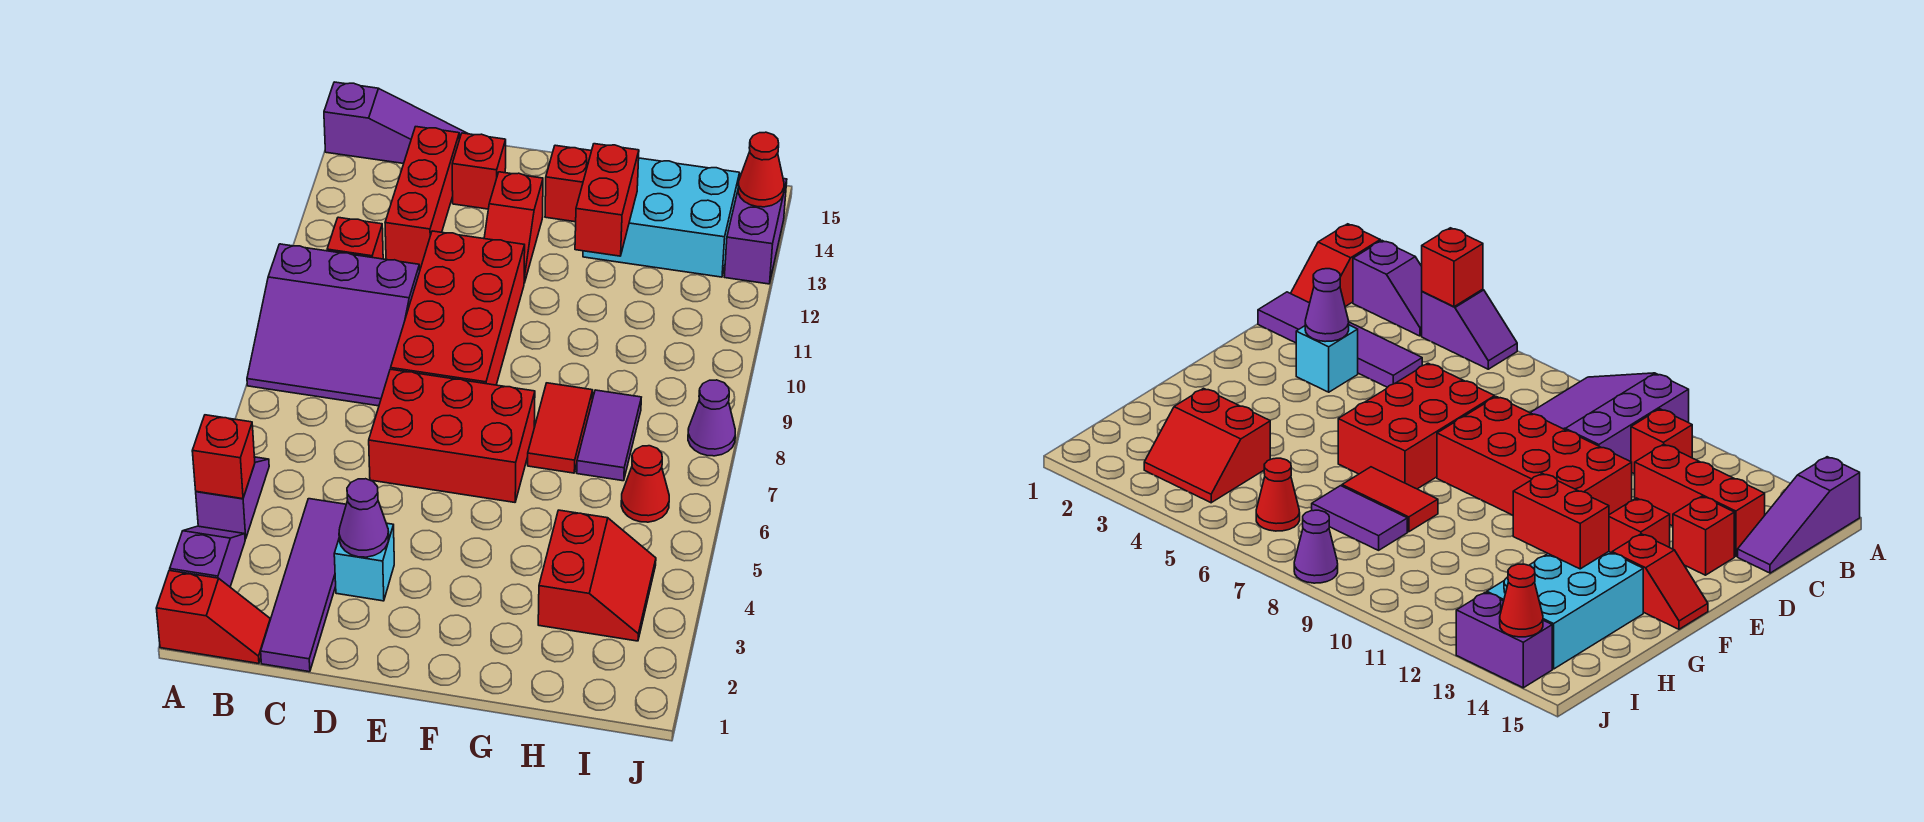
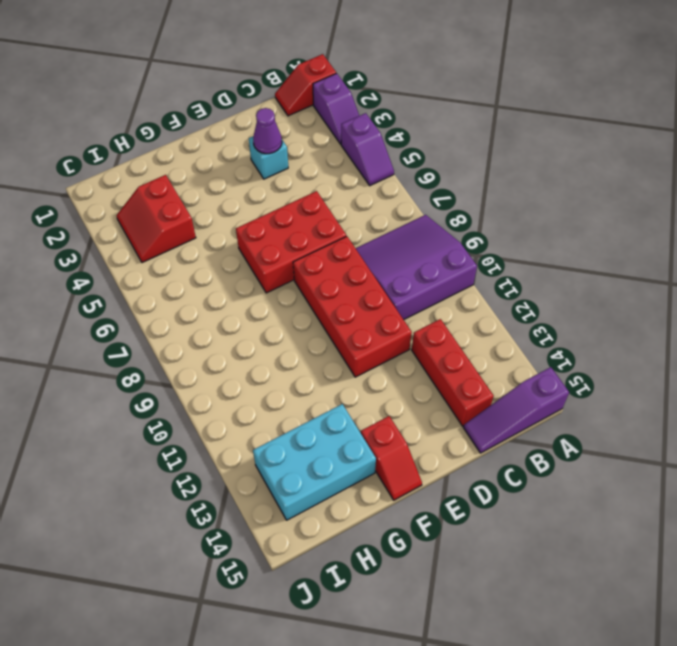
none -> red 1x1 brick [327,217,383,259]
none -> purple 1x4 tile [261,499,346,672]
none -> red 1x1 brick [452,133,506,209]

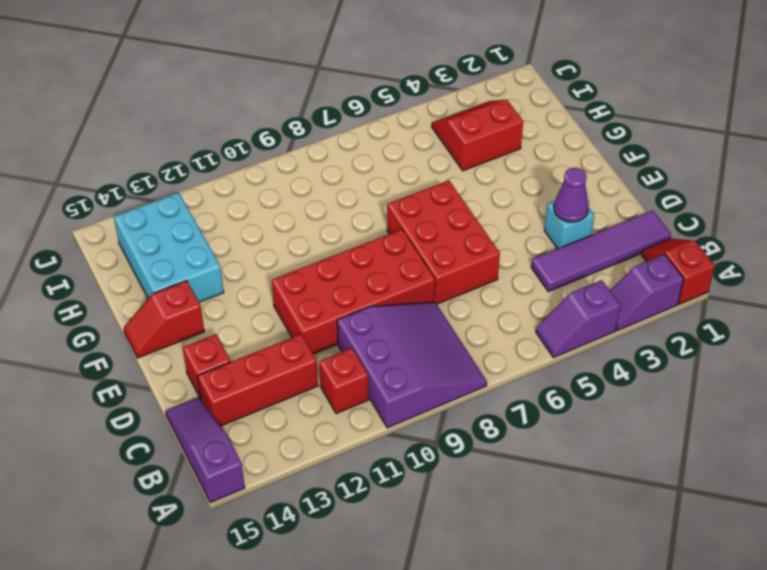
none -> red 1x2 slope [484,172,543,283]
none -> red 1x2 tile [528,383,593,473]
none -> purple 1x2 tile [577,390,641,481]

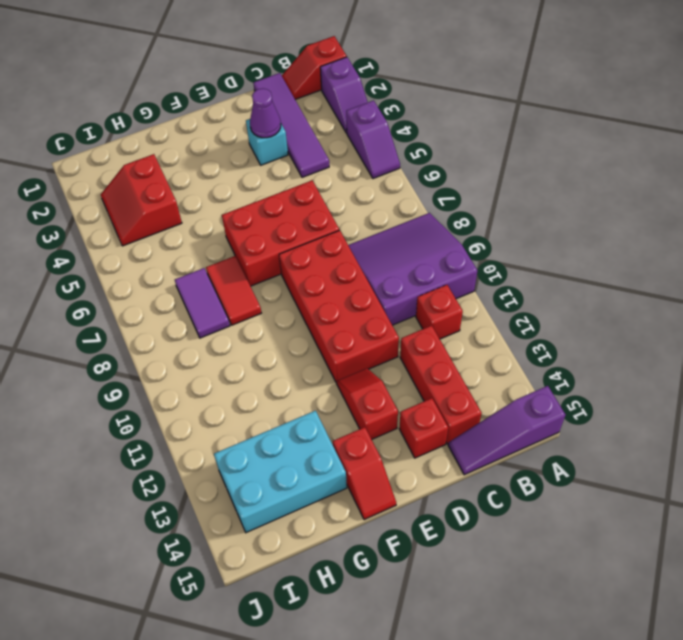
none -> red 1x1 cone [621,446,669,522]
none -> purple 1x1 cone [688,380,735,456]
none -> purple 1x2 brick [724,179,787,284]

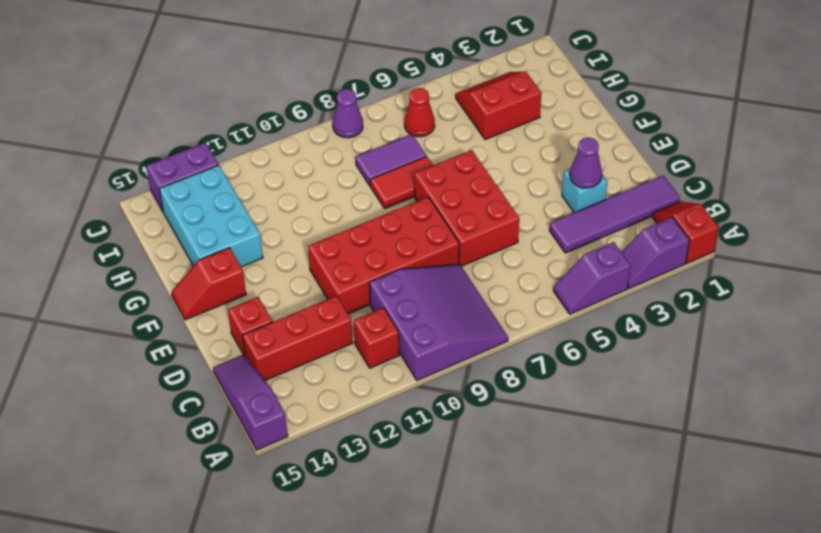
none -> red 1x2 slope [484,172,543,283]
none -> red 1x1 brick [192,415,255,499]
none -> red 1x2 brick [575,144,639,256]

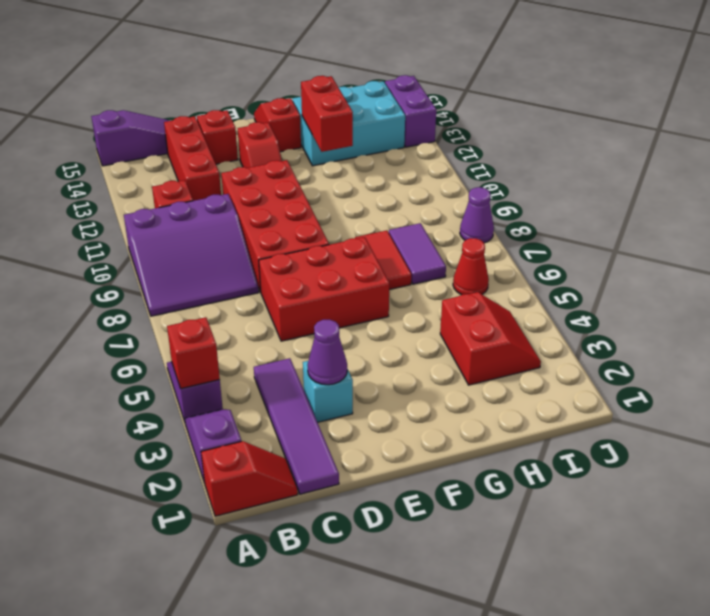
none -> red 1x1 cone [738,132,784,207]

